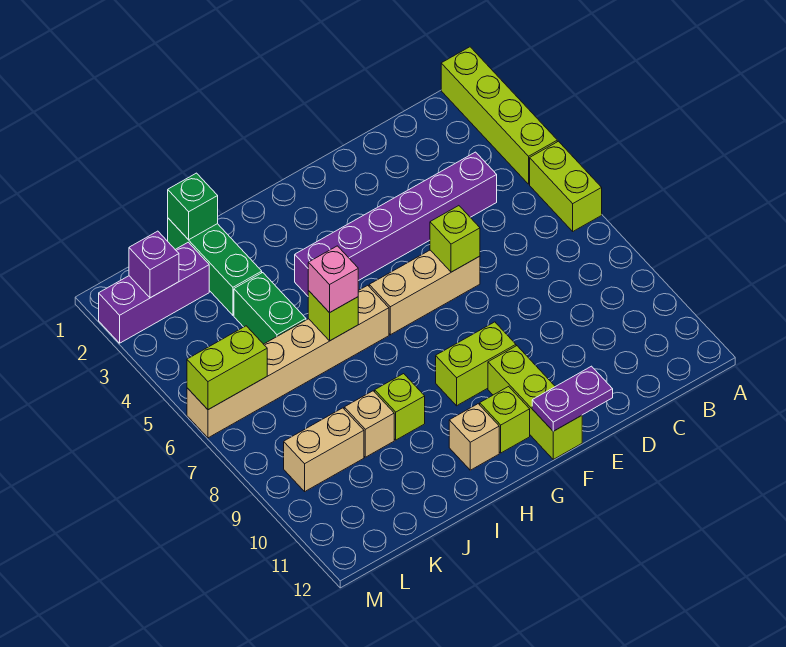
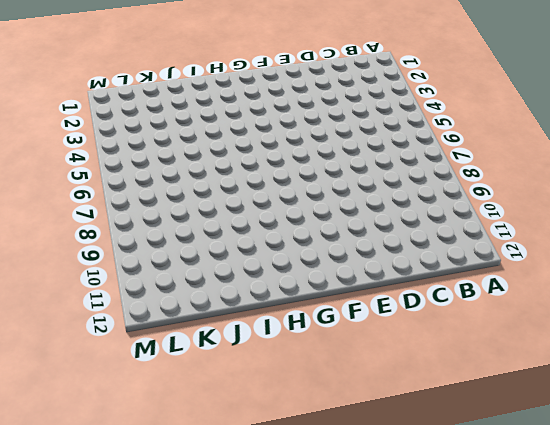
none -> lime 1x4 brick [441,47,557,184]
none -> lime 1x2 brick [530,141,602,231]
none -> purple 1x6 brick [295,152,497,296]

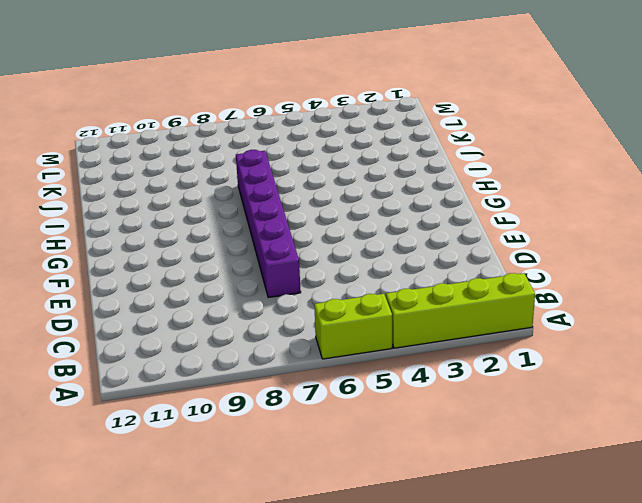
purple 1x6 brick [236,150,301,298] -> purple 1x6 brick moved to [295,152,497,296]
none -> tan 1x3 brick [369,250,480,335]
none -> lime 1x2 brick [436,322,516,406]
none -> lime 1x3 brick [488,346,582,459]

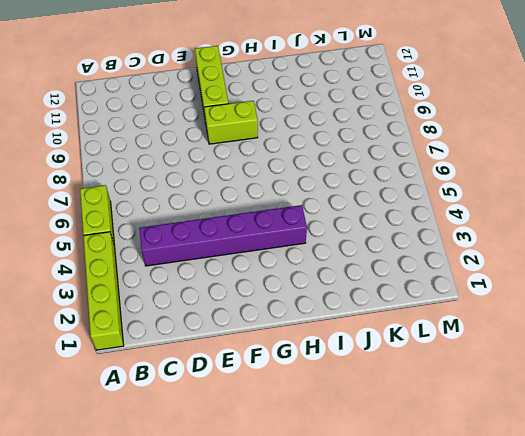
none -> tan 1x3 brick [369,250,480,335]
none -> lime 1x1 brick [480,387,530,453]
none -> tan 1x6 brick [187,285,389,438]

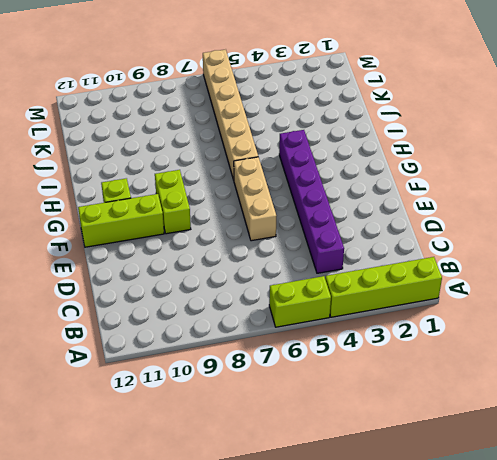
none -> tan 1x1 brick [449,404,499,470]
none -> lime 1x1 brick [375,374,425,440]
none -> green 1x3 brick [168,218,262,315]

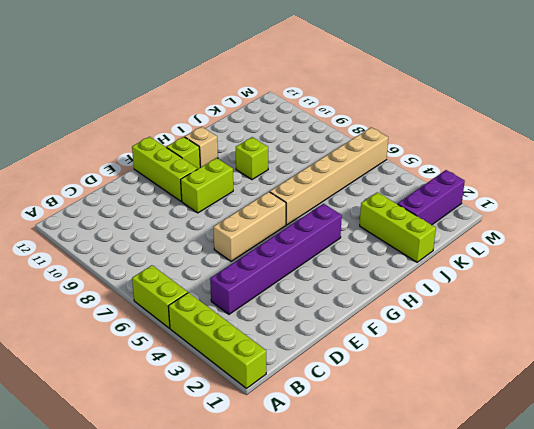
lime 1x3 brick [360,192,436,262] -> green 1x3 brick [168,218,262,315]
none -> green 1x2 brick [234,273,306,344]
none -> tan 1x1 brick [344,391,394,457]
none -> tan 1x2 brick [284,408,364,491]

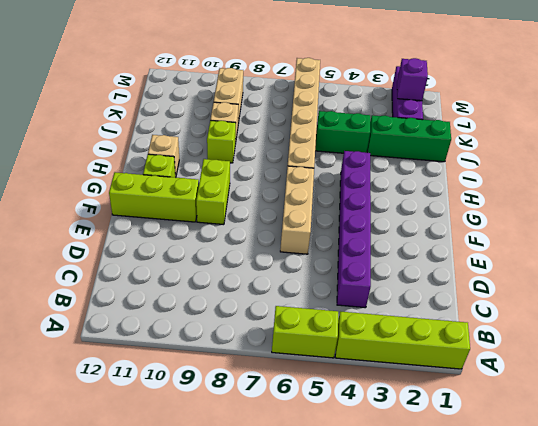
none -> lime 1x1 brick [430,206,480,272]
none -> purple 1x2 plate [532,366,613,431]
none -> lime 1x1 brick [308,291,358,341]

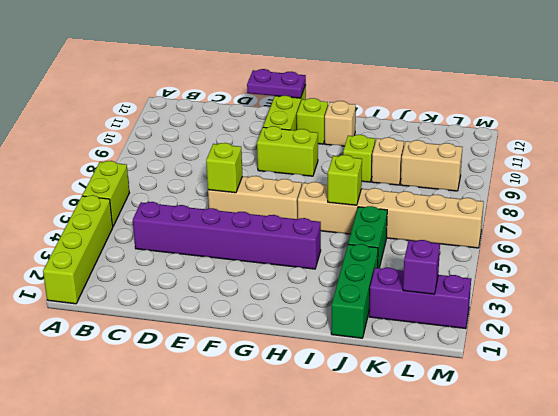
none -> green 1x1 brick [168,173,218,240]
none -> lime 1x2 brick [187,326,267,410]
none -> pink 1x1 brick [308,246,358,313]

